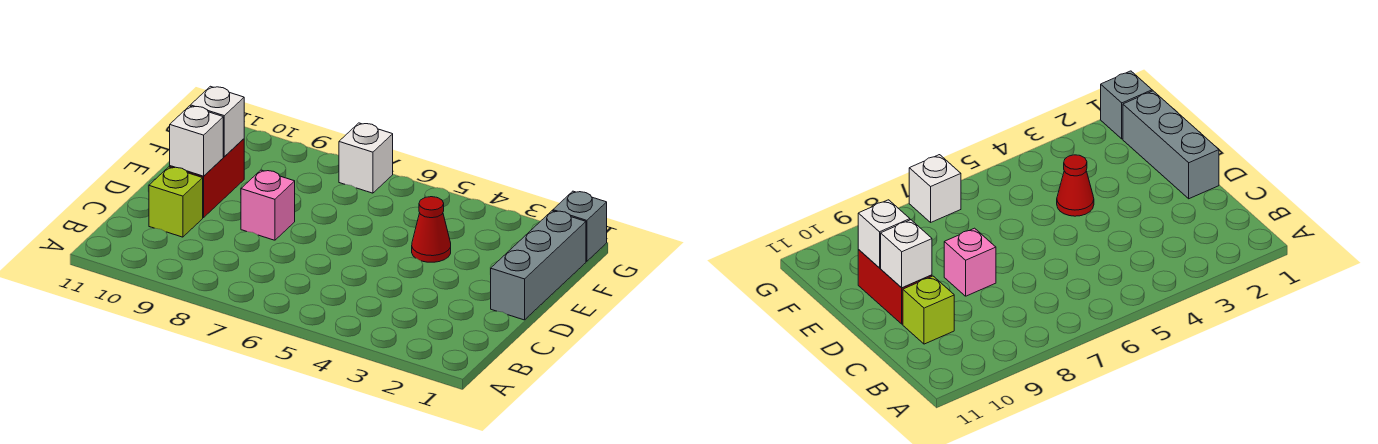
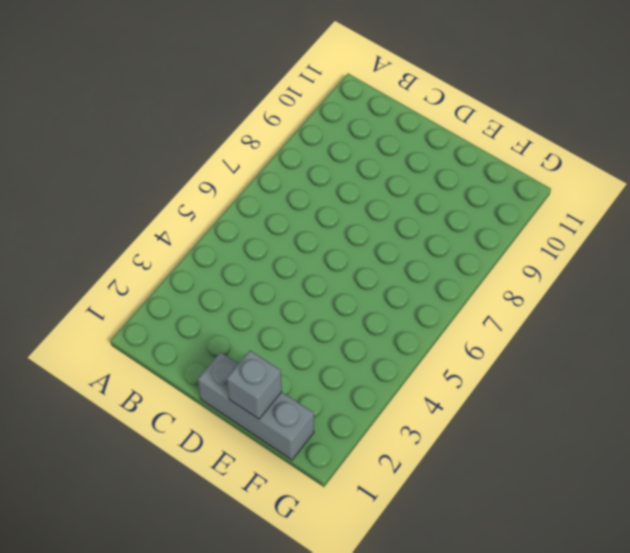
grey 1x1 brick [227,351,282,419] -> grey 1x1 brick moved to [553,191,607,261]
none -> lime 1x1 brick [149,167,203,237]
none -> pink 1x1 brick [241,170,295,240]

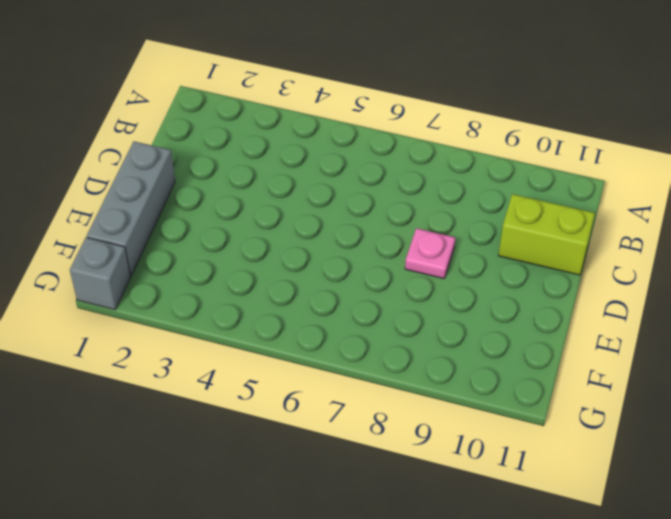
lime 1x2 brick [498,194,595,275] -> lime 1x1 brick [149,167,203,237]
pink 1x1 plate [405,228,455,279] -> pink 1x1 brick [241,170,295,240]
none -> red 1x2 brick [170,139,244,218]
none -> red 1x1 cone [412,197,451,262]

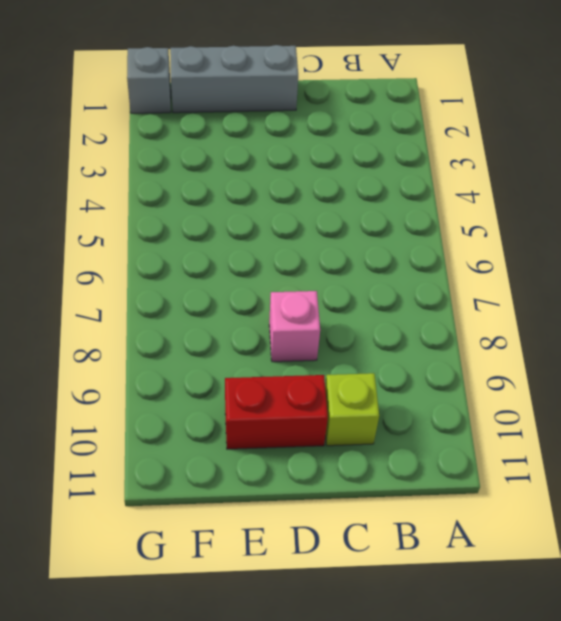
none -> red 1x1 cone [412,197,451,262]
none -> white 1x1 brick [339,123,393,193]

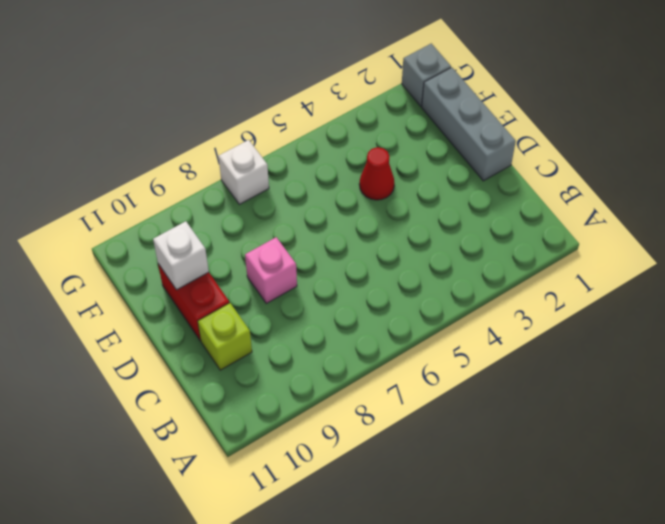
none -> white 1x1 brick [170,106,223,176]

